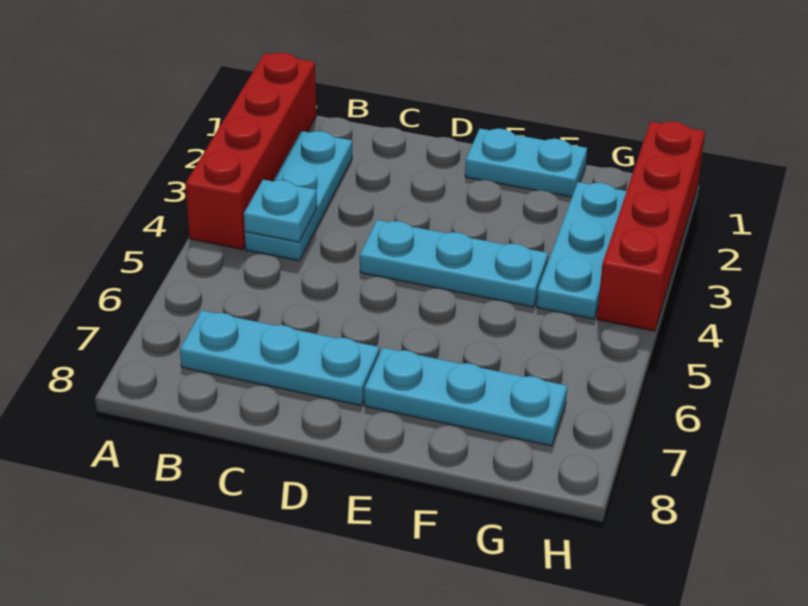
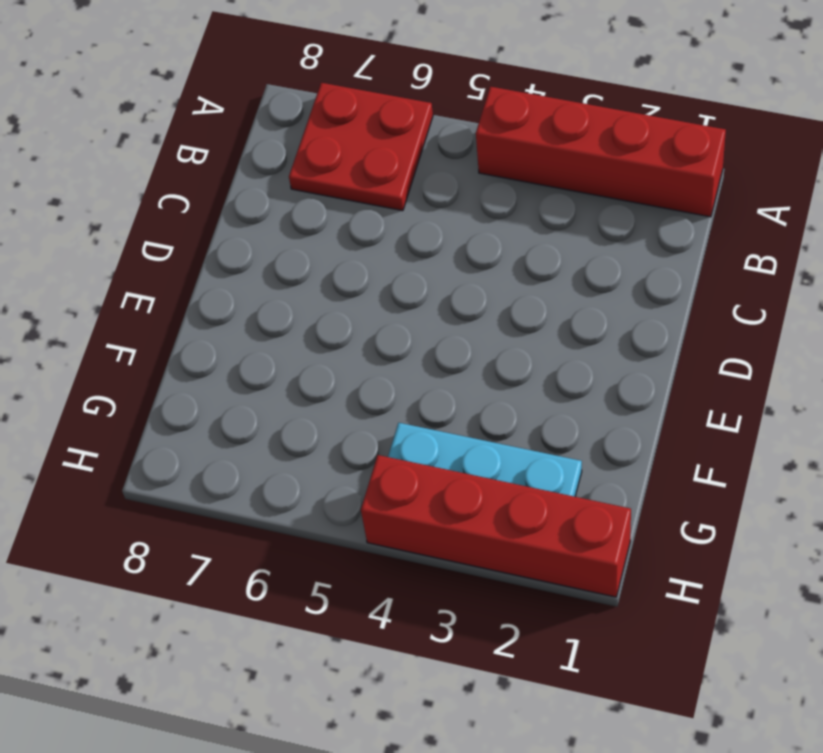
red 2x2 plate [289,83,433,211] -> cyan 1x3 plate [180,310,379,405]
none -> cyan 1x3 plate [245,131,352,261]
none -> cyan 1x3 plate [360,220,548,307]

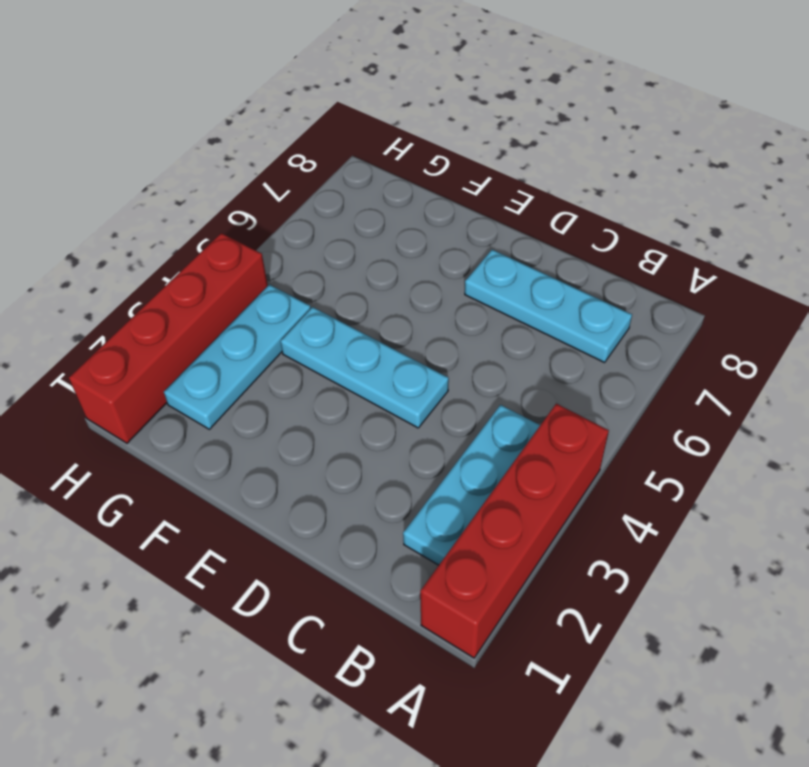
none -> cyan 1x2 plate [465,129,587,197]
none -> cyan 1x3 plate [364,348,567,446]

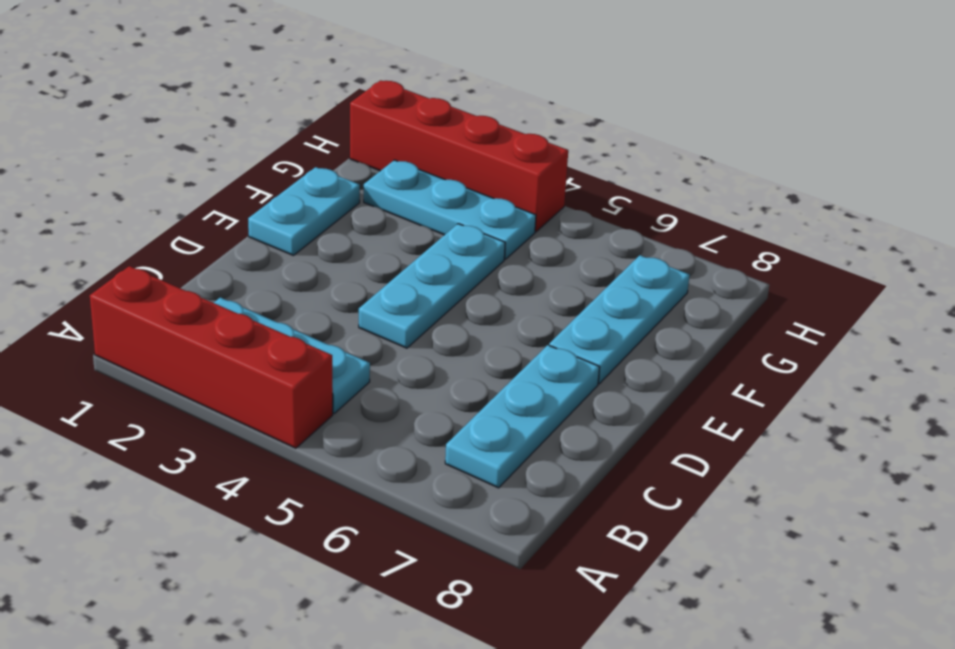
none -> cyan 1x1 plate [244,180,317,242]

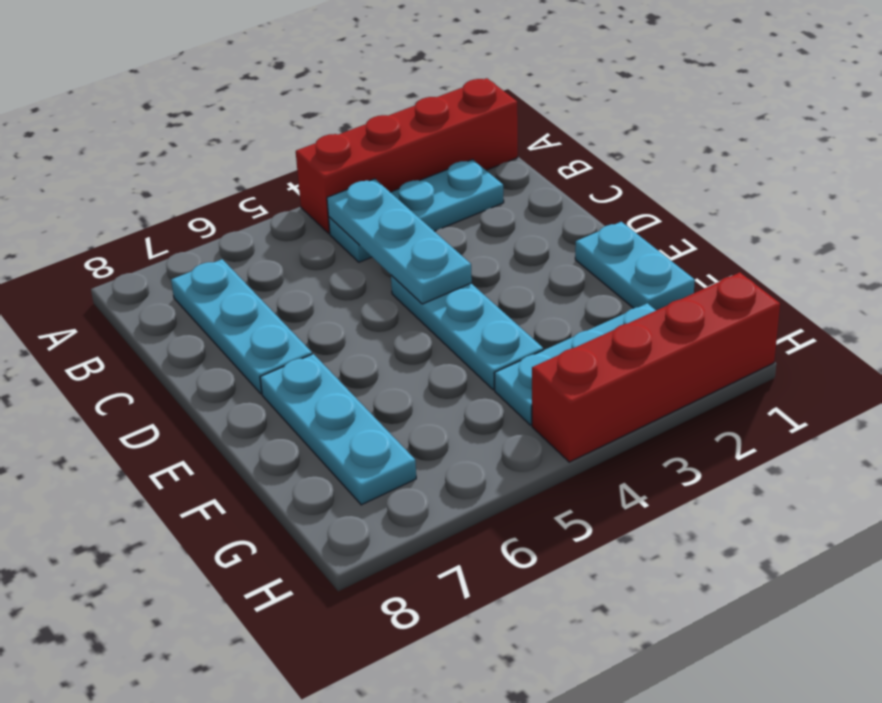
cyan 1x3 plate [327,179,472,304] -> cyan 1x1 plate [244,180,317,242]

